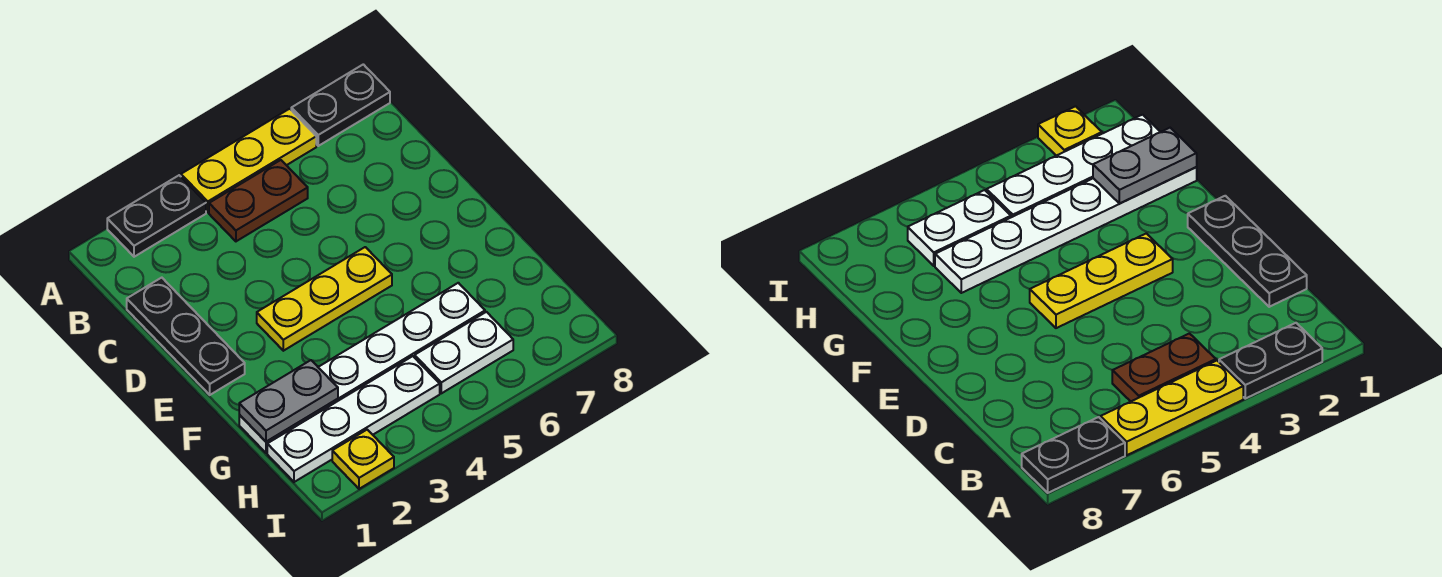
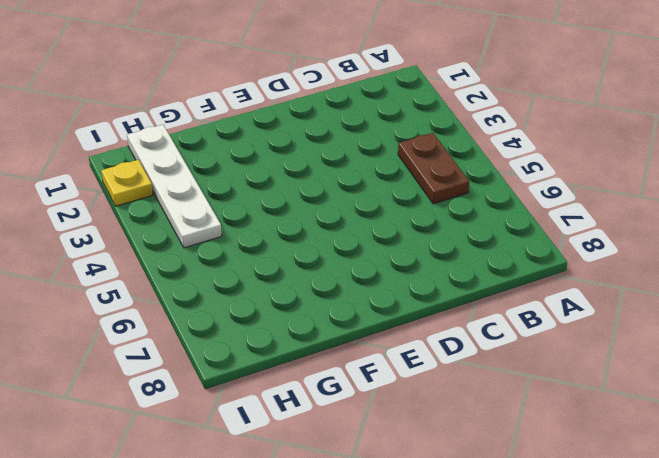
none -> black 1x2 plate [107,175,206,257]
none -> yellow 1x3 plate [181,109,316,212]

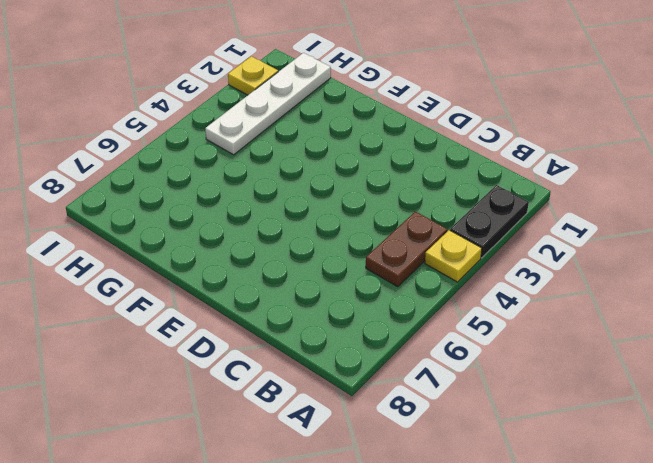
yellow 1x1 plate [425,230,482,282] -> yellow 1x3 plate [181,109,316,212]
none -> black 1x2 plate [291,64,390,146]
none -> black 1x3 plate [127,278,245,395]

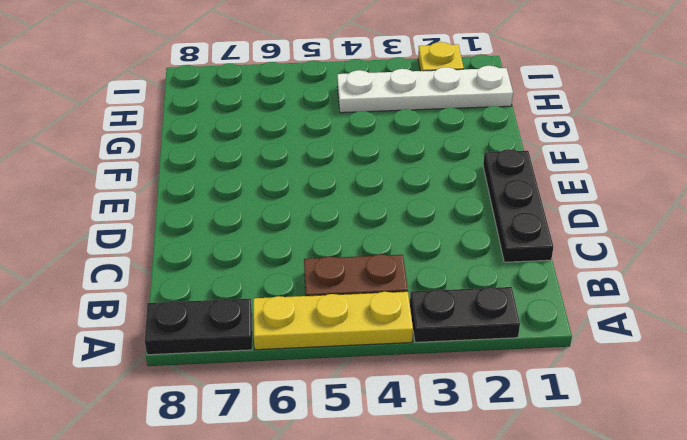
none -> yellow 1x3 plate [257,247,392,351]
none -> white 1x6 plate [239,283,485,453]

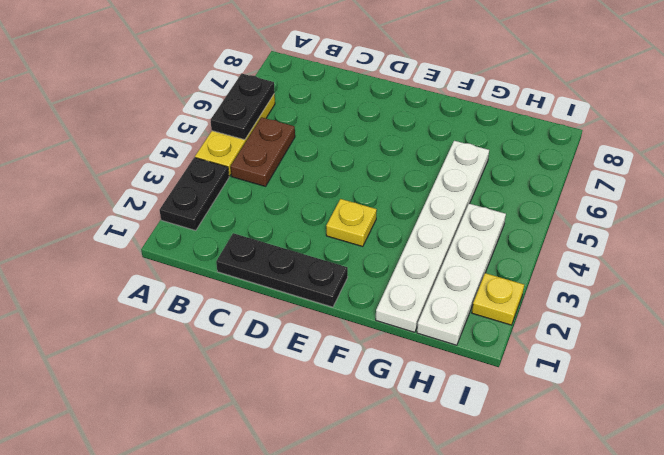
black 1x2 plate [211,74,275,140] -> black 1x2 plate moved to [291,64,390,146]
yellow 1x1 plate [326,199,377,247] -> yellow 1x3 plate [257,247,392,351]
none -> white 1x2 plate [415,312,513,393]
none -> grey 1x2 plate [239,360,338,442]

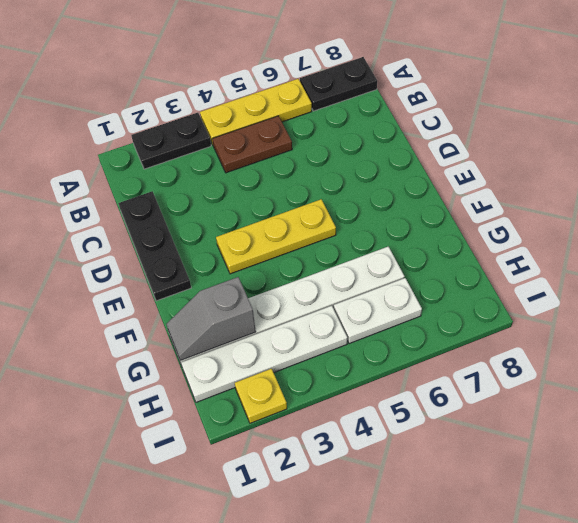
grey 1x2 slope [166,277,256,360] -> grey 1x2 plate [239,360,338,442]

